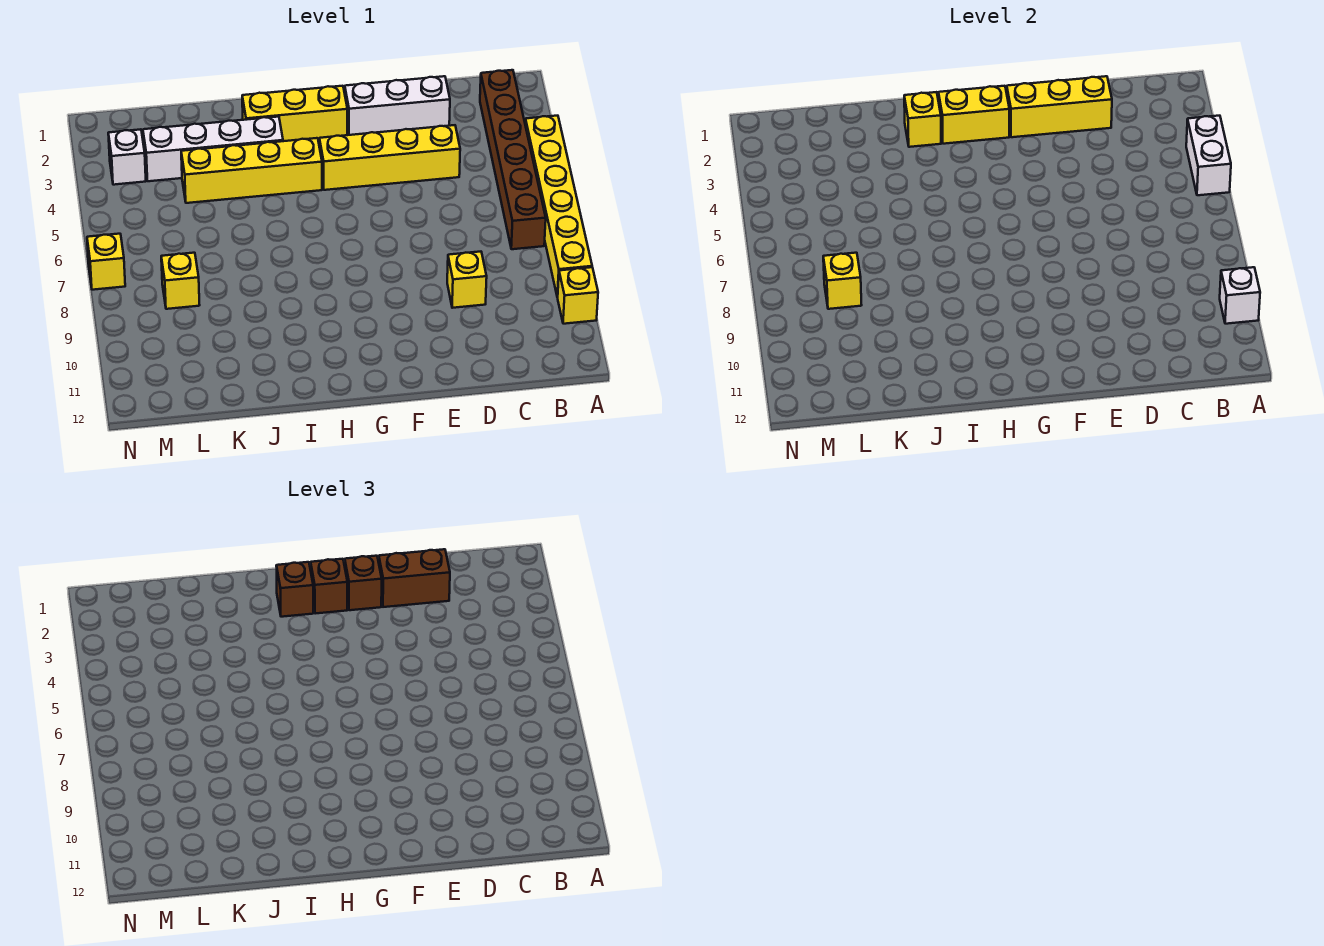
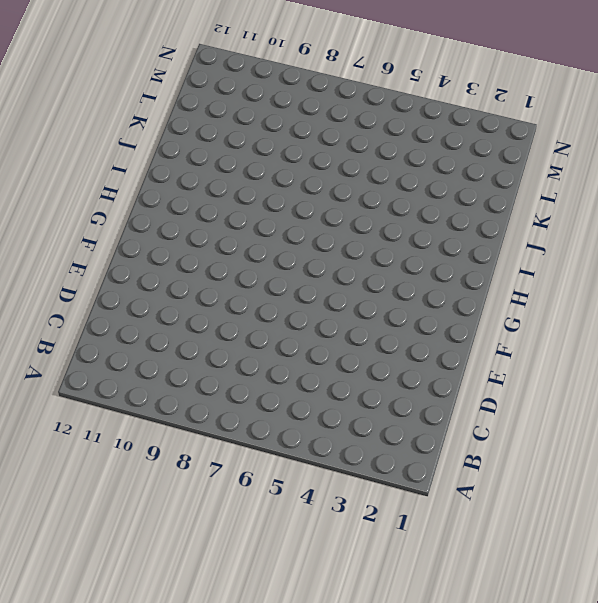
none -> yellow 1x6 brick [525,116,592,297]
none -> yellow 1x1 brick [558,267,598,324]
none -> brown 1x6 brick [480,70,546,249]

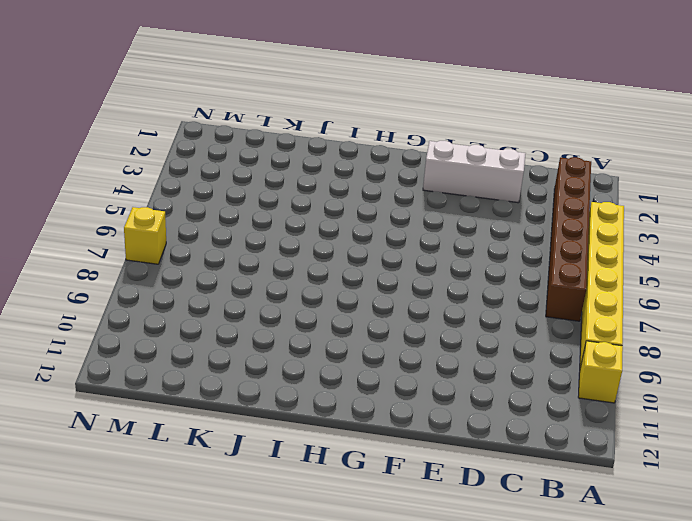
none -> yellow 1x4 brick [319,125,460,190]
none -> yellow 1x1 brick [447,252,487,308]
none -> yellow 1x3 brick [242,86,347,141]

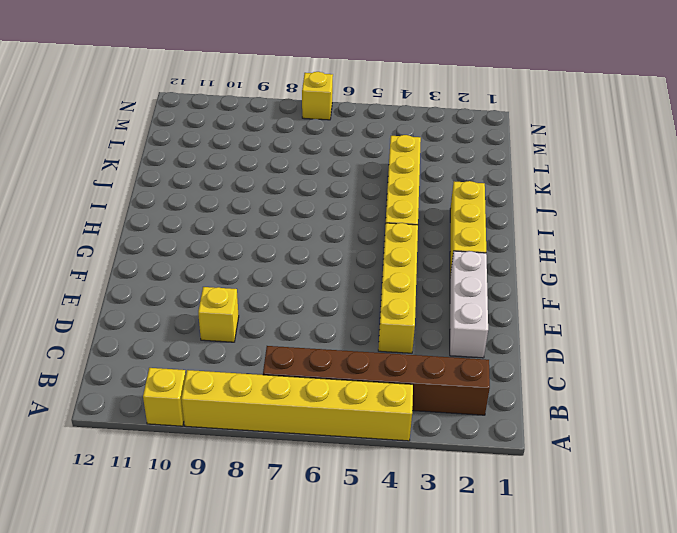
none -> white 1x4 brick [143,117,283,181]
none -> yellow 1x1 brick [161,253,199,309]
none -> white 1x1 brick [108,129,146,185]

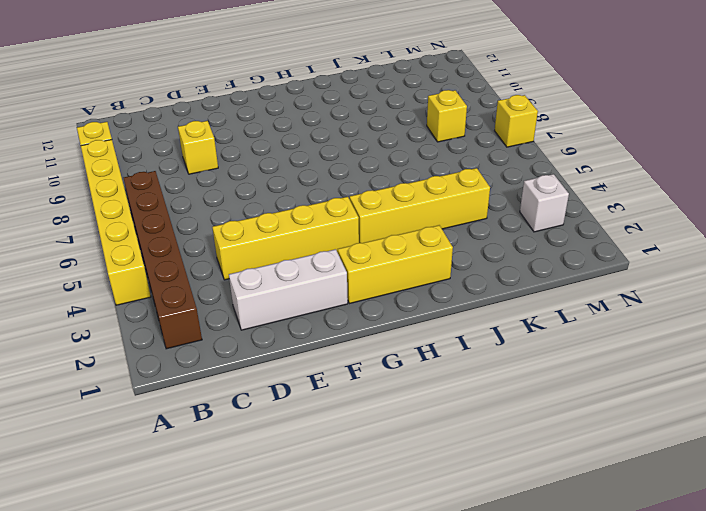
none -> white 1x4 brick [143,117,283,181]
none -> white 1x2 brick [1186,116,1231,195]
none -> white 1x1 brick [1220,267,1260,324]

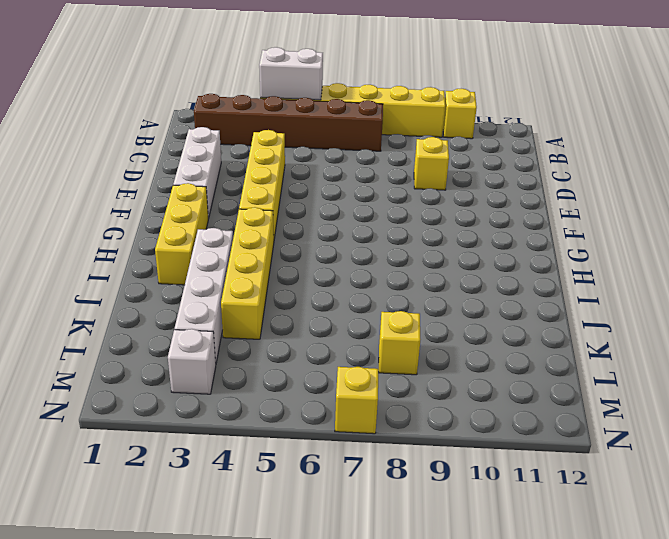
none -> white 1x1 brick [1220,267,1260,324]
none -> yellow 1x3 brick [1007,76,1112,137]
none -> yellow 1x2 brick [938,86,1009,144]

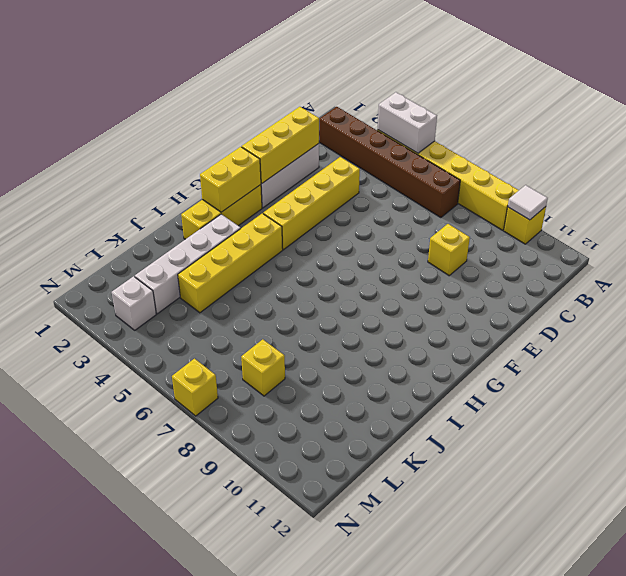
white 1x1 tile [508,185,548,220] -> white 1x1 brick [1220,267,1260,324]
none -> yellow 1x1 brick [904,92,941,147]
none -> yellow 1x1 brick [823,253,861,309]
none -> brown 1x2 brick [379,549,450,607]

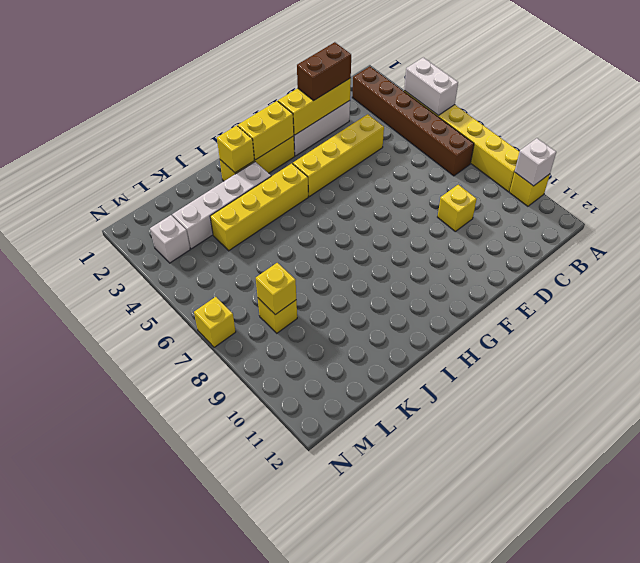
none -> brown 1x1 brick [345,556,382,610]
none -> brown 1x1 brick [311,559,347,614]
none -> brown 1x1 brick [276,562,313,617]

